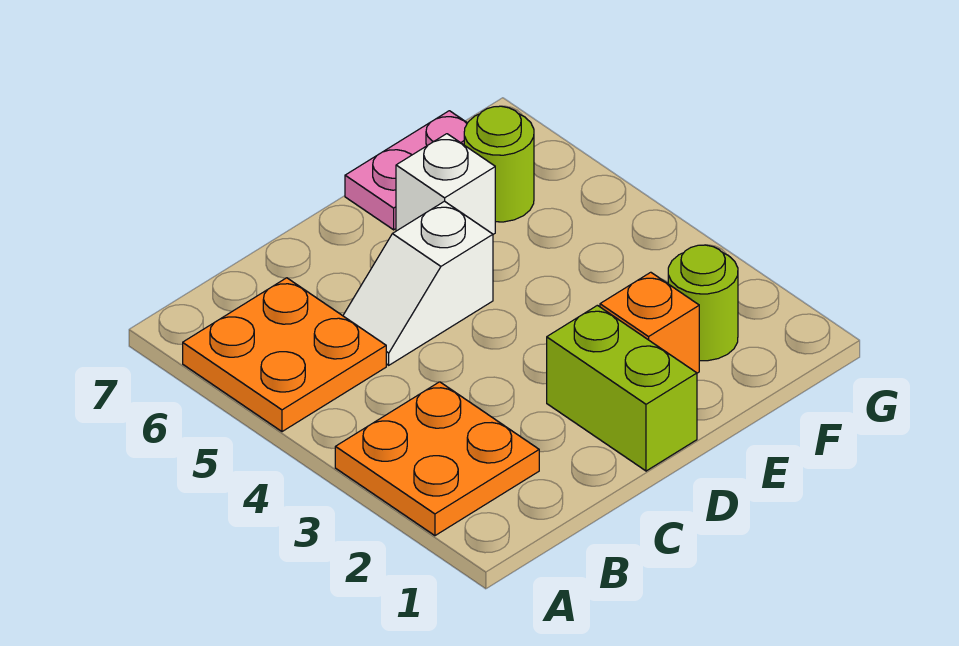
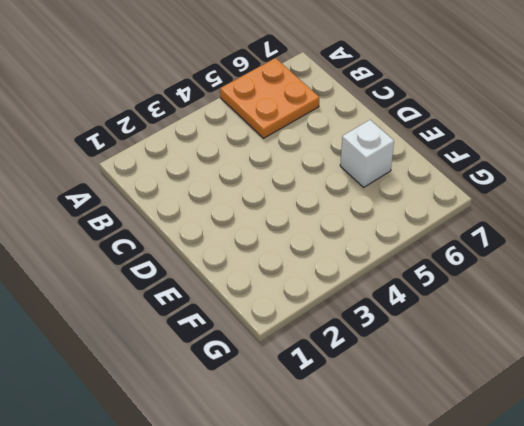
none -> orange 2x2 plate [335,382,539,536]
none -> white 1x2 slope [343,201,493,365]

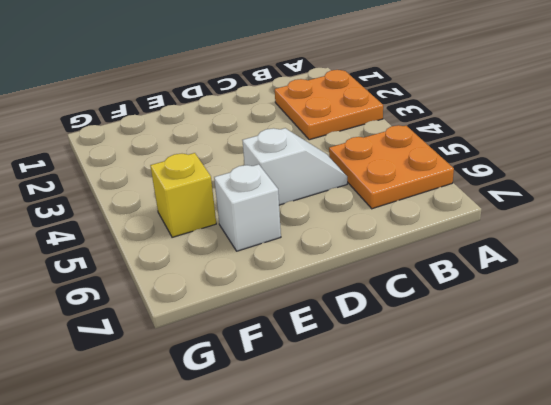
yellow 1x1 brick [150,153,216,237] -> none
none -> lime 1x2 brick [547,305,697,471]
none -> orange 1x1 brick [600,272,699,373]

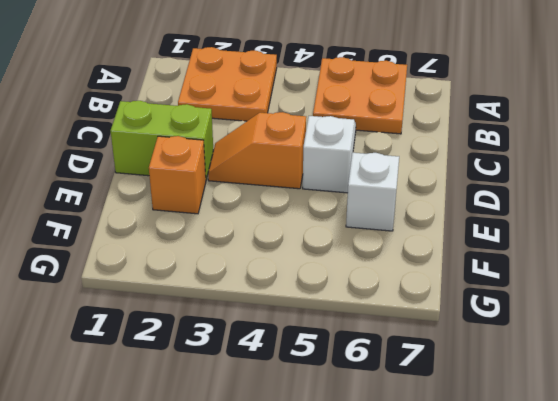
orange 1x2 slope [208,112,306,189] -> none
none -> pink 1x2 plate [345,111,467,230]
none -> lime 1x1 round brick [668,245,738,361]

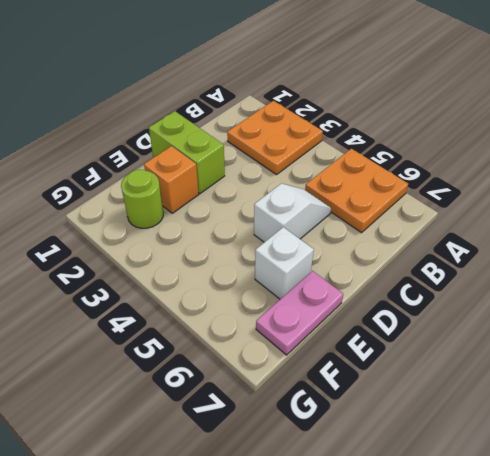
none -> lime 1x1 round brick [464,106,534,222]

